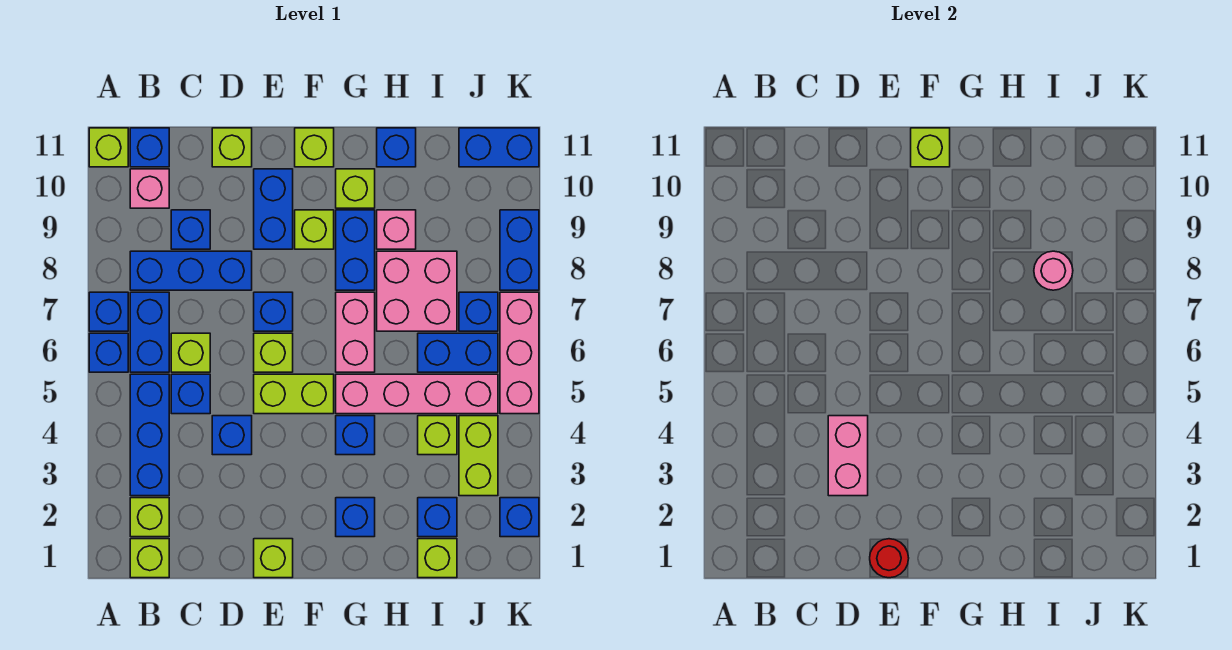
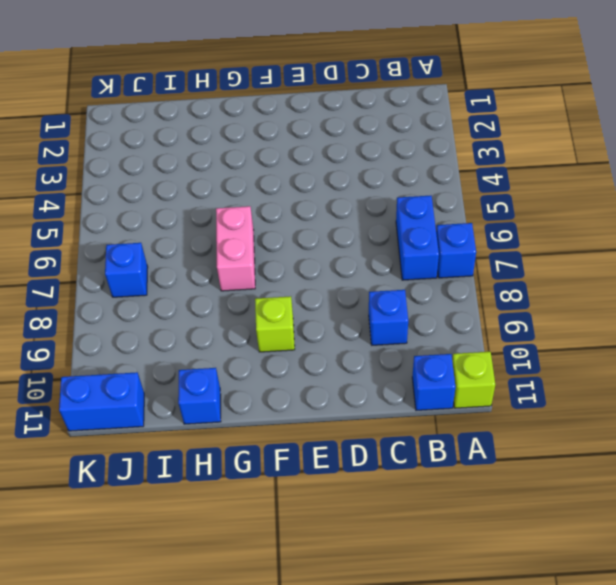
none -> blue 1x1 brick [89,333,128,372]
none -> lime 1x1 brick [130,539,169,578]
none -> lime 1x1 brick [130,498,169,537]
none -> blue 1x3 brick [130,374,169,496]

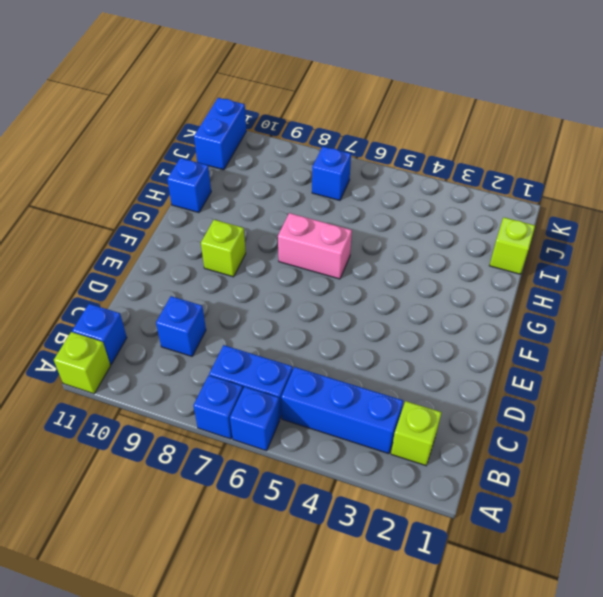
none -> lime 1x1 brick [130,539,169,578]
none -> blue 1x3 brick [130,251,252,290]
none -> pink 1x1 brick [130,169,169,208]
none -> blue 1x1 brick [171,374,210,414]

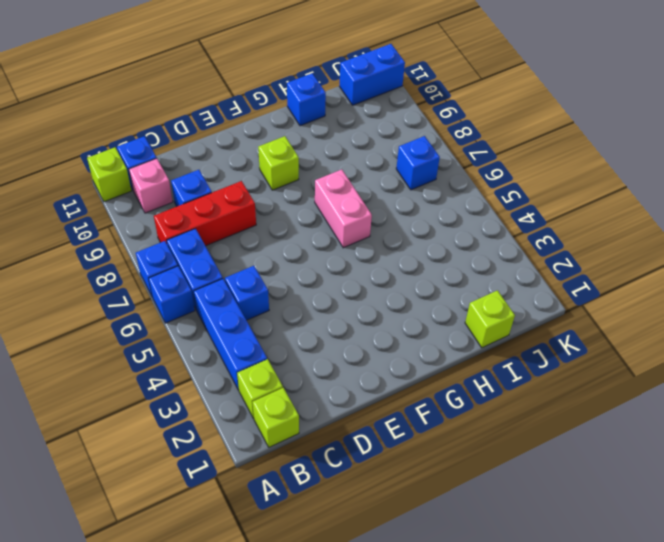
red 1x3 brick [154,181,256,246] -> blue 1x3 brick [130,251,252,290]
none -> lime 1x1 brick [171,333,210,372]
none -> blue 1x1 brick [212,416,252,455]
none -> lime 1x1 brick [212,128,252,167]
none -> lime 1x1 brick [254,539,293,578]

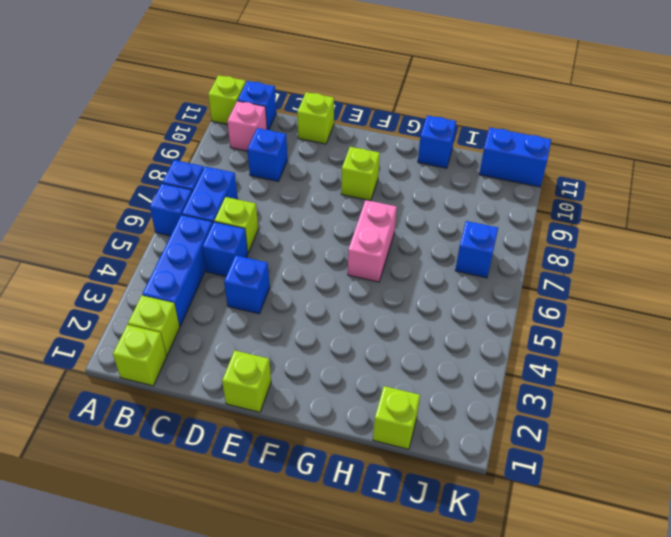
none -> blue 1x3 brick [130,251,252,290]
none -> lime 1x2 brick [254,374,334,414]
none -> lime 1x1 brick [254,333,293,372]
none -> blue 1x1 brick [254,292,293,331]

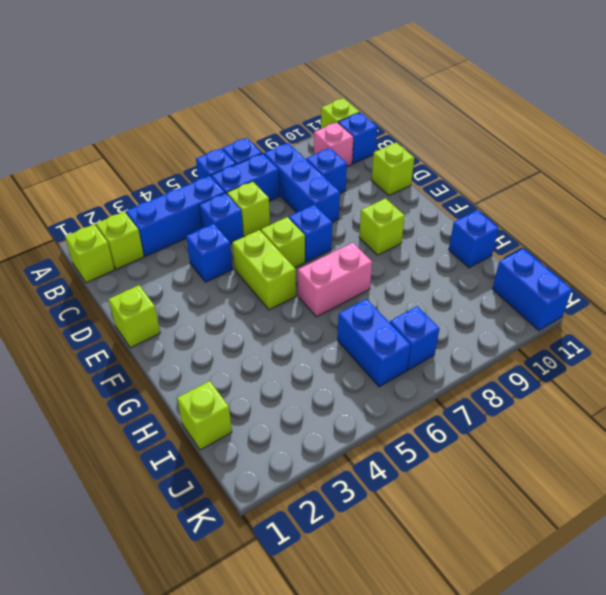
none -> blue 1x2 brick [254,169,293,249]
none -> lime 1x1 brick [295,128,334,167]
none -> blue 1x1 brick [336,498,375,537]
none -> blue 1x1 brick [336,416,375,455]

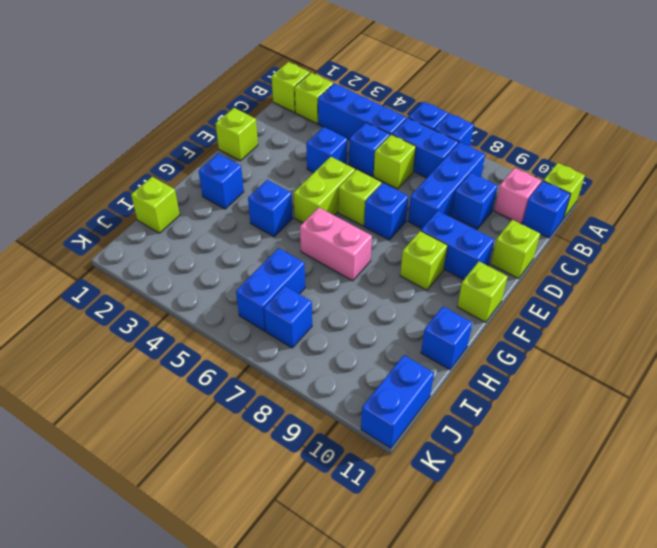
none -> pink 1x4 brick [336,374,498,414]
none -> blue 1x2 brick [336,210,375,290]
none -> lime 1x1 brick [336,169,375,208]
none -> pink 2x2 brick [377,251,457,331]

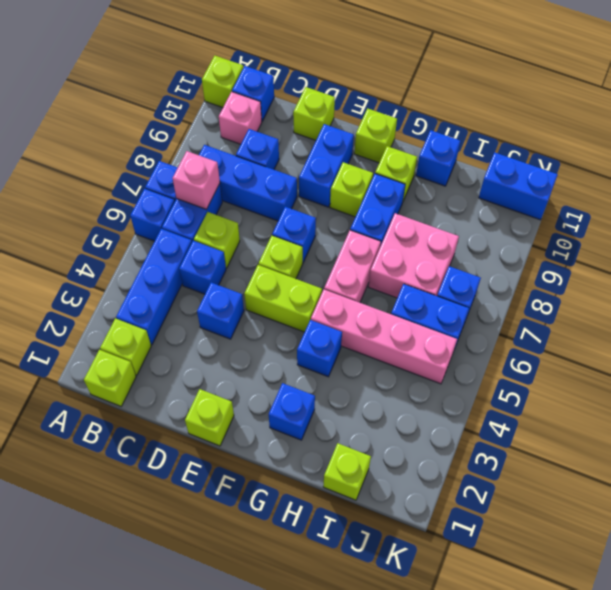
pink 1x1 brick [173,151,220,209] -> pink 1x1 brick moved to [377,210,416,249]
none -> blue 1x1 brick [418,498,457,537]
none -> lime 1x1 brick [418,416,457,455]
none -> lime 1x2 brick [459,416,498,496]
none -> blue 1x1 brick [500,498,539,537]

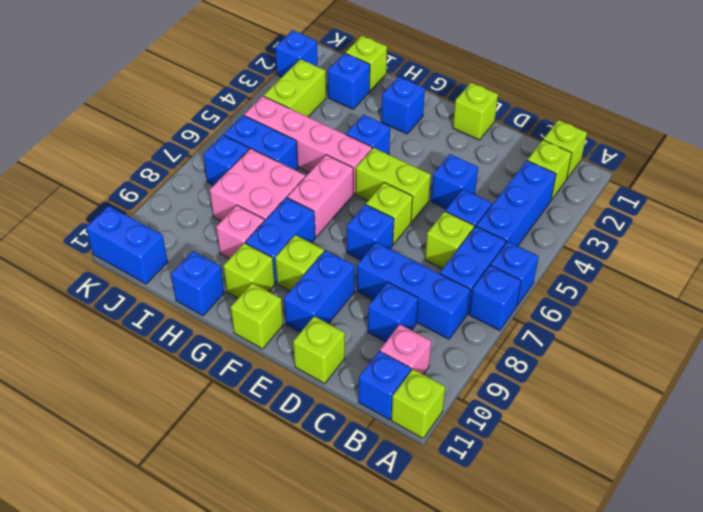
none -> lime 1x1 brick [418,416,457,455]
none -> pink 1x3 brick [500,292,539,414]
none -> blue 1x2 brick [500,210,539,290]
none -> pink 1x2 brick [828,416,868,496]

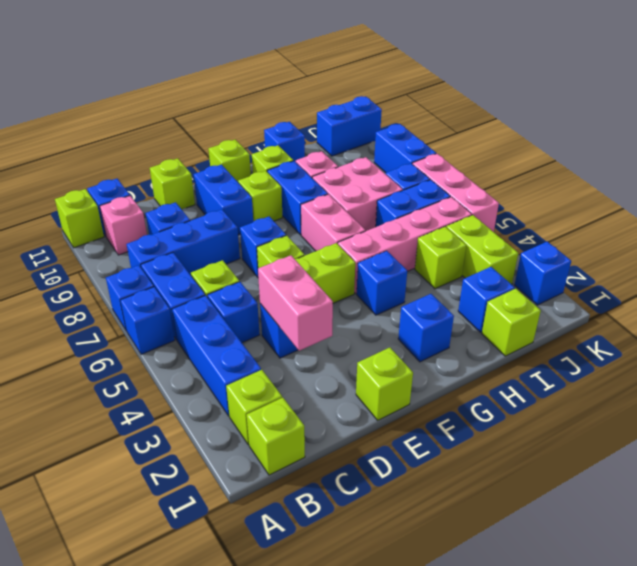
none -> red 1x1 round brick [870,539,909,578]
none -> lime 1x1 brick [911,128,950,167]
none -> pink 1x1 round brick [1034,251,1073,290]

